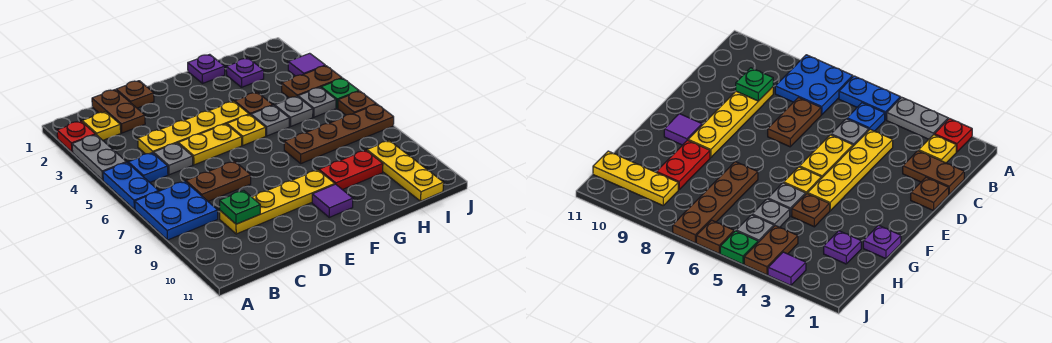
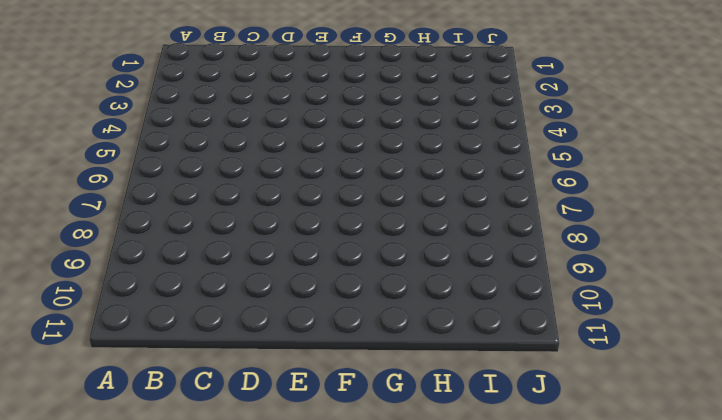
none -> red 1x1 plate [57,121,95,152]
none -> grey 1x2 plate [72,135,126,180]
none -> blue 1x2 plate [103,162,159,210]

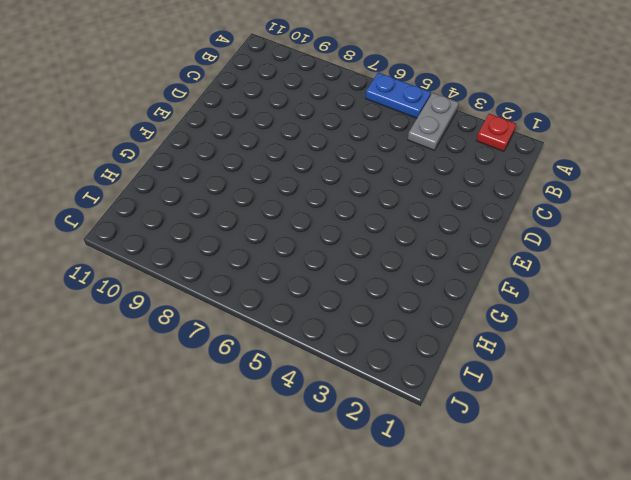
grey 1x2 plate [408,93,459,150] -> grey 1x2 plate turned to [72,135,126,180]
none -> blue 2x2 plate [135,181,218,240]
none -> yellow 1x1 plate [82,112,121,140]
none -> blue 1x1 plate [128,153,168,182]

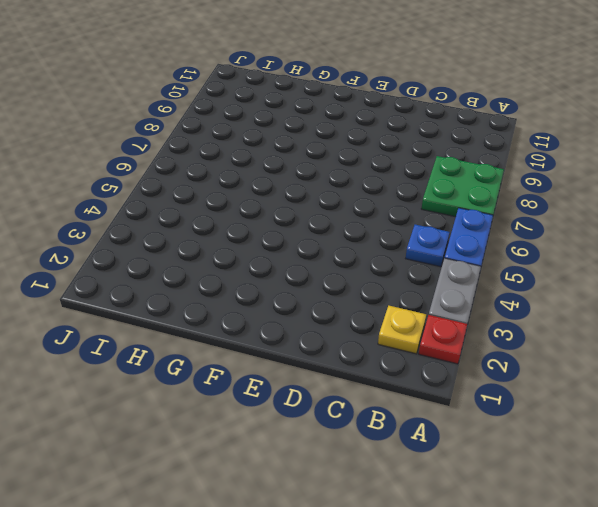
green 2x2 plate [421,156,504,217] -> blue 2x2 plate [135,181,218,240]
none -> brown 1x2 plate [92,90,145,133]
none -> yellow 1x4 plate [138,101,249,154]
none -> grey 1x1 plate [154,143,193,175]

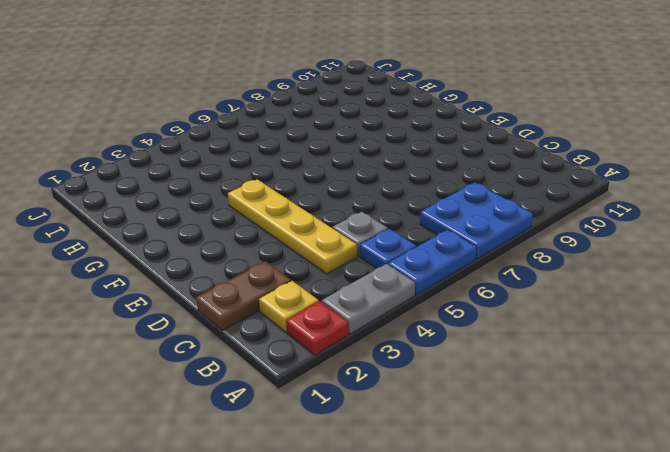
none -> brown 1x2 plate [186,161,251,201]
none -> yellow 1x4 plate [220,170,335,234]
none -> brown 1x1 plate [116,81,154,108]

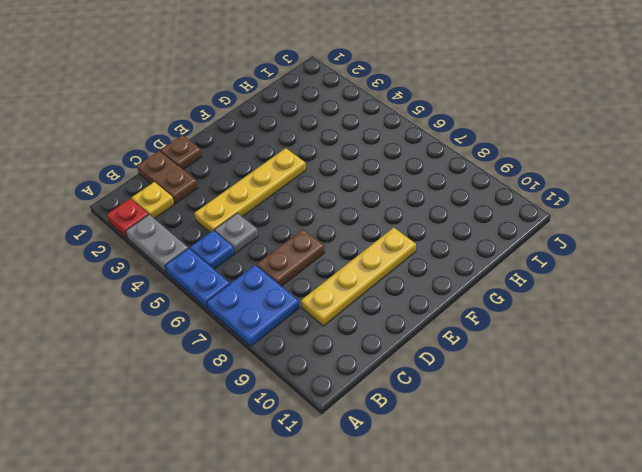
none -> yellow 1x2 plate [178,124,242,165]
none -> yellow 1x1 plate [227,115,266,145]
none -> purple 1x1 tile [312,184,353,217]

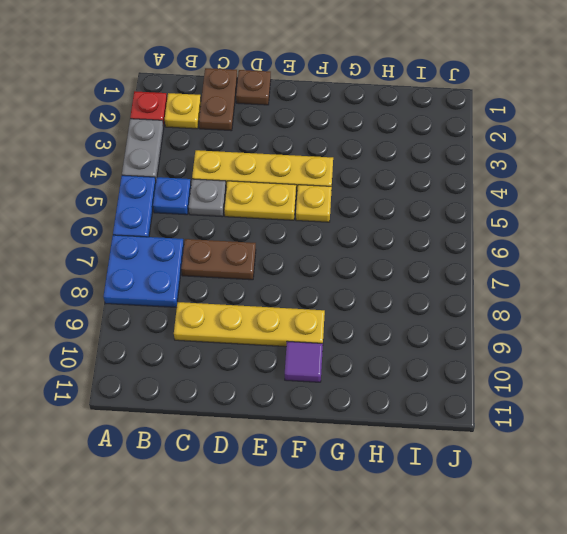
none -> purple 1x1 plate [188,54,225,83]
none -> brown 1x1 plate [235,92,273,115]
none -> grey 1x1 plate [251,105,289,136]

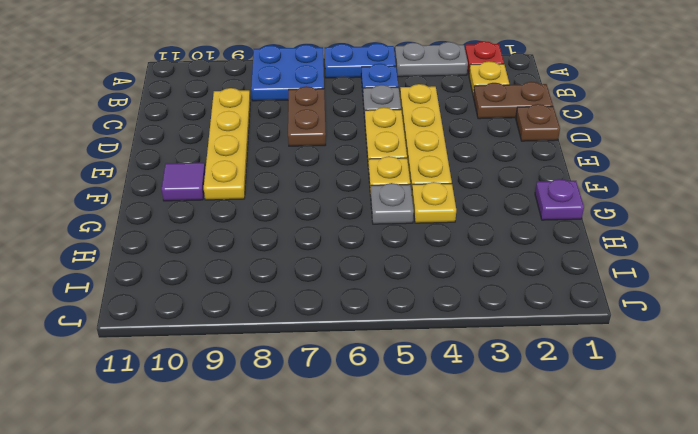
yellow 1x1 plate [412,182,456,223] -> brown 1x1 plate [235,92,273,115]
none -> brown 1x4 plate [284,104,394,163]
none -> red 1x2 plate [319,150,383,190]
none -> purple 1x1 plate [226,58,264,87]

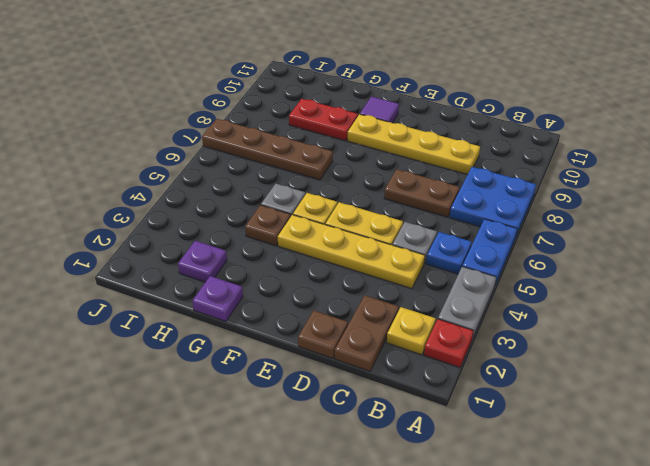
none -> grey 1x1 plate [275,96,313,127]
none -> brown 1x2 plate [282,66,342,98]
none -> grey 1x1 plate [298,87,336,117]

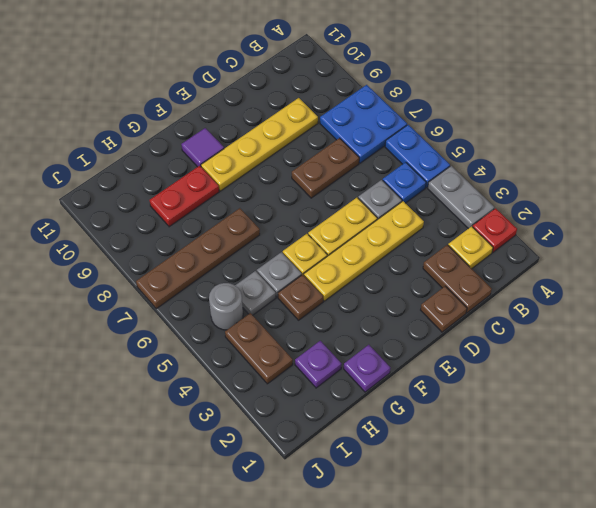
brown 1x2 plate [225,313,293,384] -> brown 1x2 plate turned to [282,66,342,98]
grey 1x1 round brick [209,283,243,330] -> grey 1x1 plate [298,87,336,117]
none -> yellow 1x3 plate [367,141,444,201]
none -> purple 1x1 tile [288,53,325,76]
none -> green 1x1 plate [321,78,359,108]

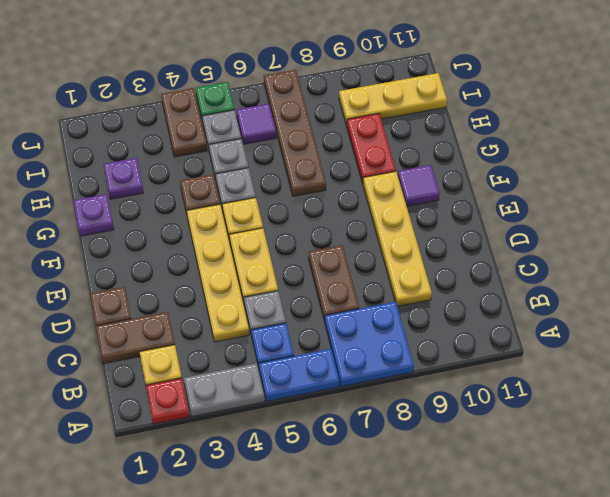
purple 1x1 tile [237,104,276,144] -> purple 1x1 tile moved to [288,53,325,76]
none -> brown 1x1 plate [338,91,376,115]
none -> green 1x1 plate [220,190,260,224]

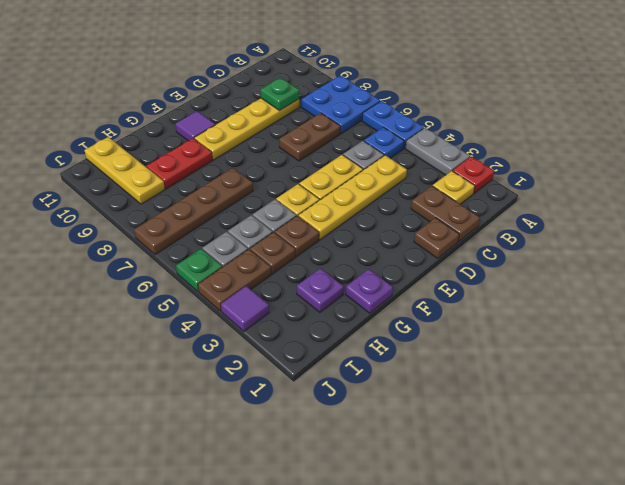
brown 1x1 plate [250,232,295,274] -> brown 1x1 plate moved to [338,91,376,115]

